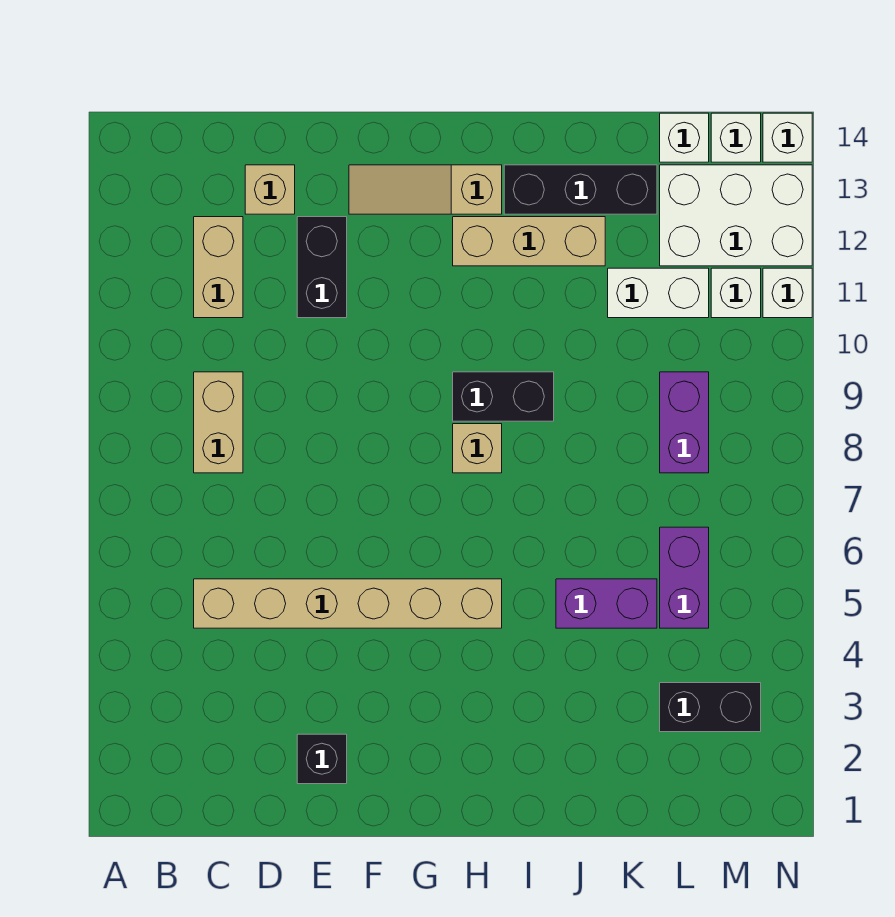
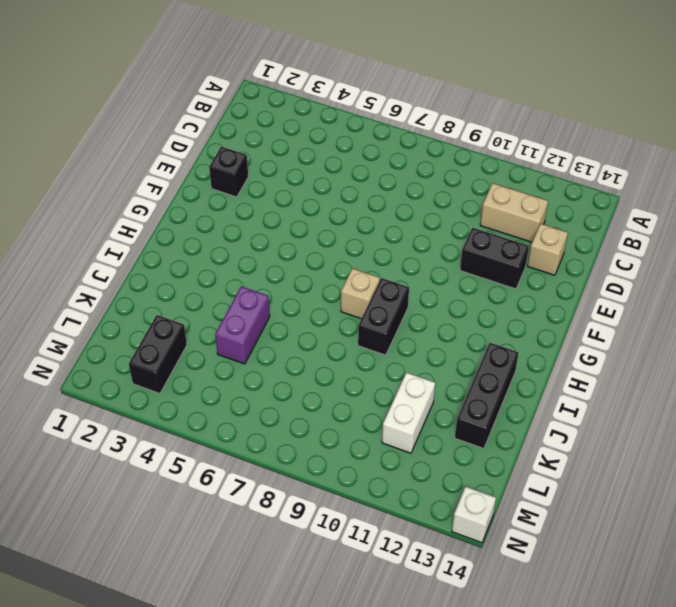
none -> tan 1x6 brick [194,579,502,628]
none -> tan 1x2 brick [194,372,243,473]
none -> tan 1x3 slope [349,165,502,214]

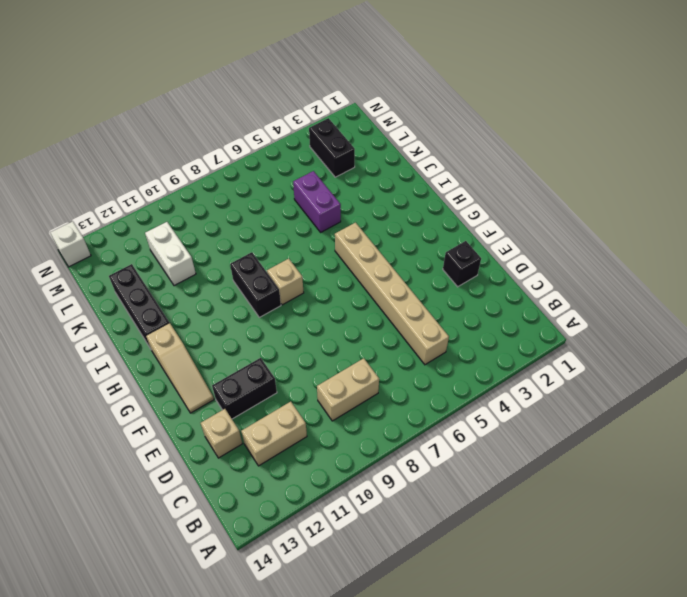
none -> tan 1x3 brick [453,217,605,266]
none -> purple 1x2 brick [660,527,709,628]
none -> purple 1x2 brick [660,372,709,473]

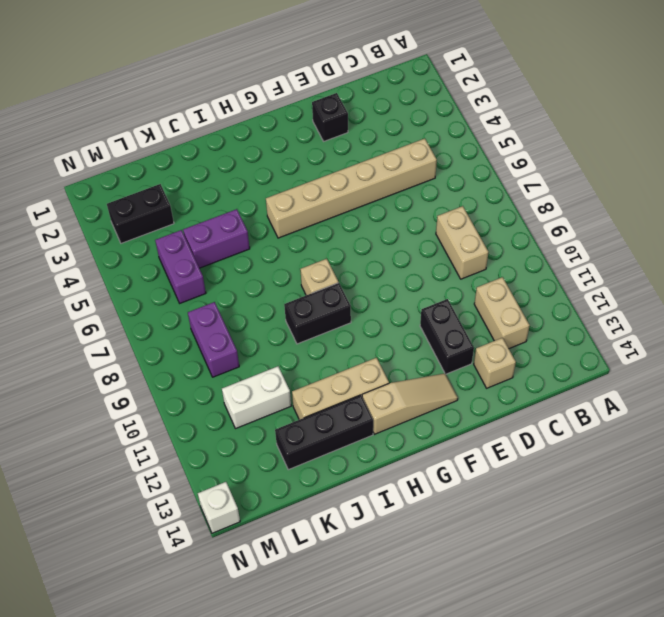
none -> white 2x3 brick [660,165,812,266]
none -> white 1x1 brick [660,113,709,162]
none -> white 1x1 brick [711,268,761,318]

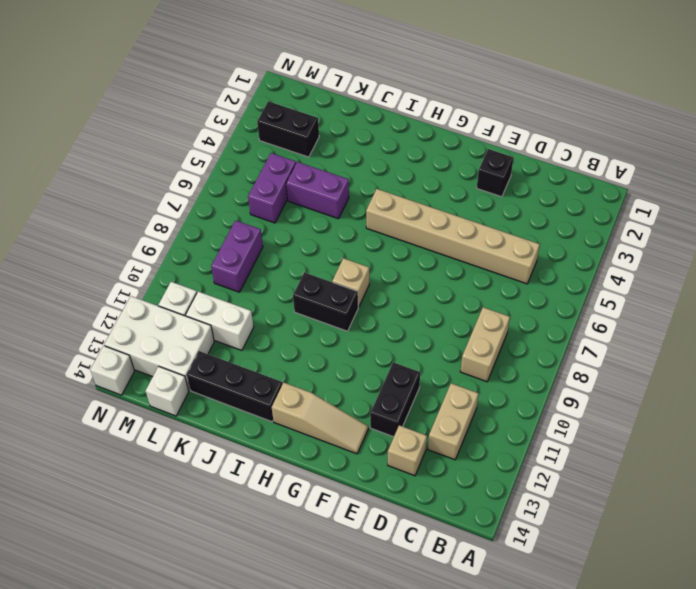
none -> tan 1x3 brick [453,217,605,266]
none -> white 1x1 brick [711,113,761,162]
none -> white 1x1 brick [763,268,812,318]

